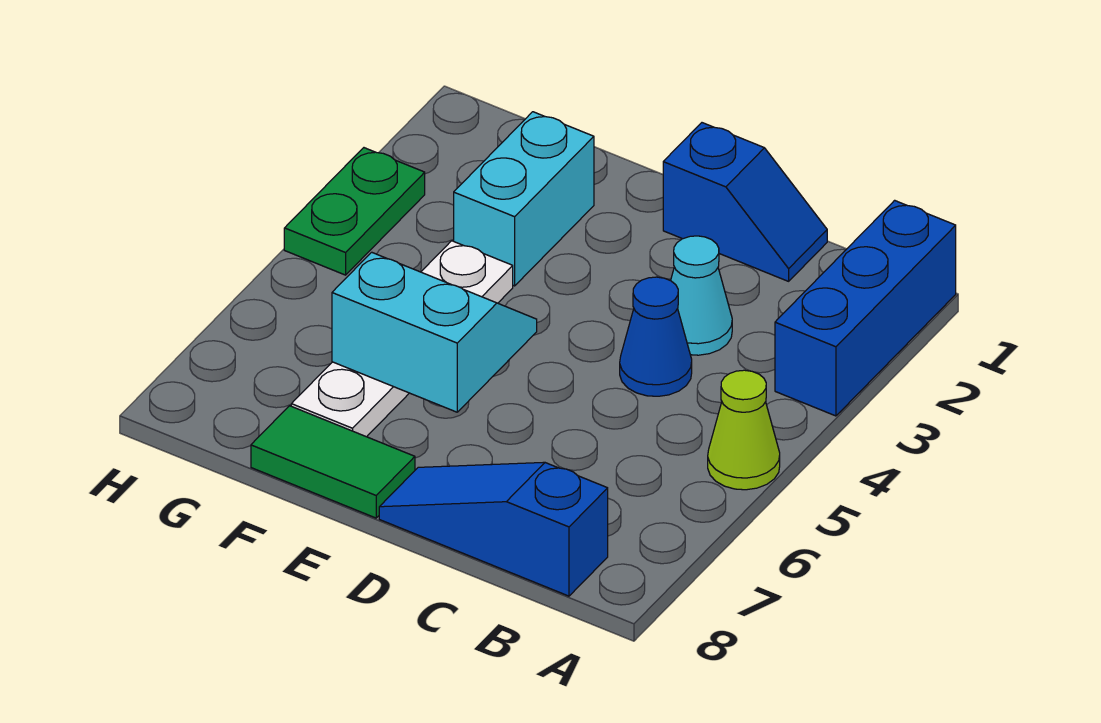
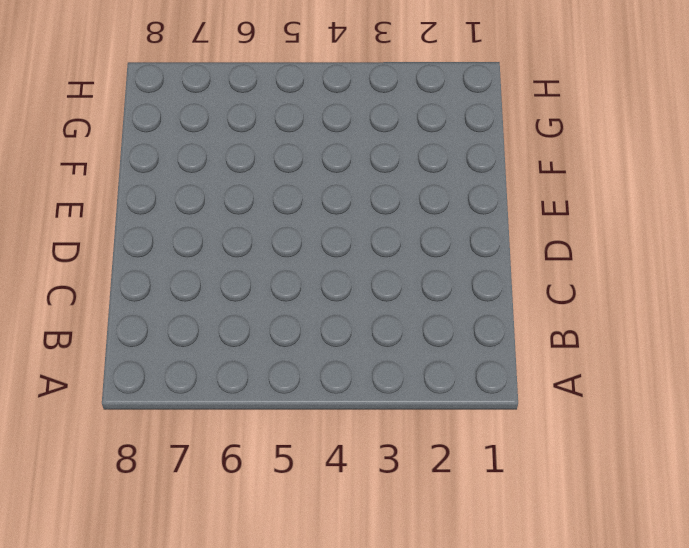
none -> blue 1x3 brick [775,200,956,416]
none -> lime 1x1 cone [708,370,780,490]

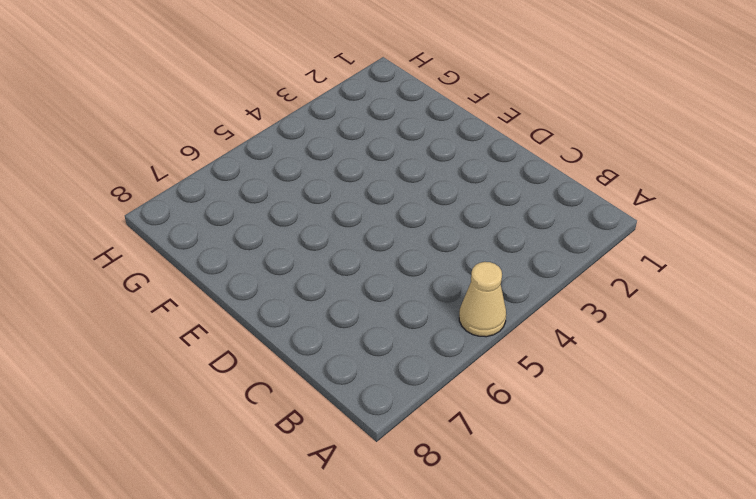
tan 1x1 cone [459,262,506,337] -> lime 1x1 cone [708,370,780,490]
none -> blue 1x3 brick [775,200,956,416]
none -> blue 1x3 slope [379,462,608,596]

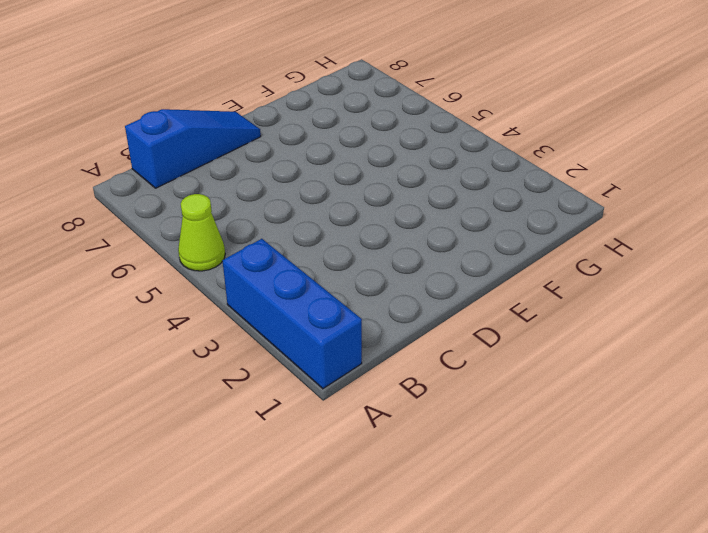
none -> blue 1x2 slope [663,123,827,281]
none -> cyan 1x1 cone [671,236,732,355]

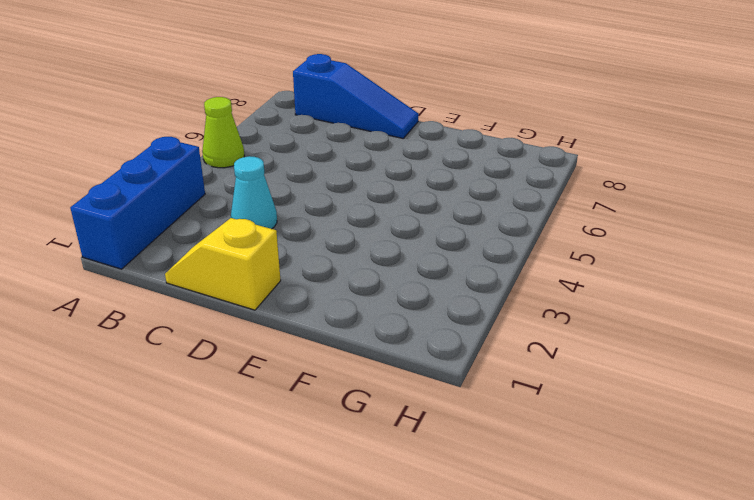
yellow 1x2 slope [165,218,281,310] -> blue 1x2 slope [663,123,827,281]
none -> blue 1x1 cone [620,277,692,396]
none -> green 1x2 tile [251,406,415,518]

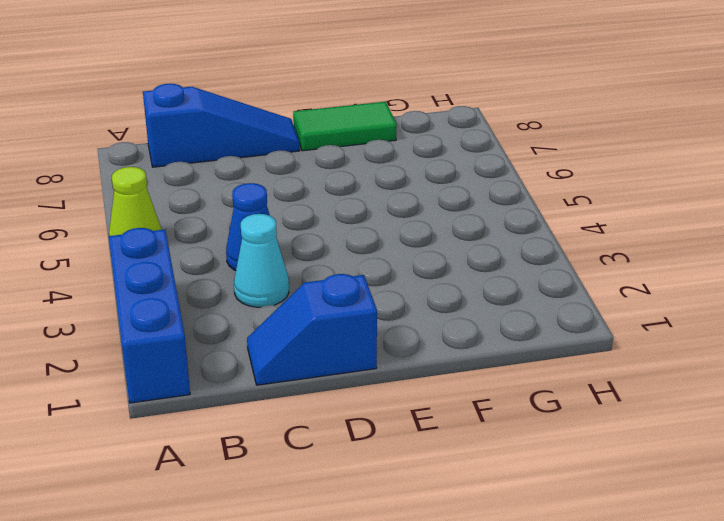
none -> cyan 1x2 brick [454,112,594,286]
none -> white 1x4 plate [291,241,513,437]

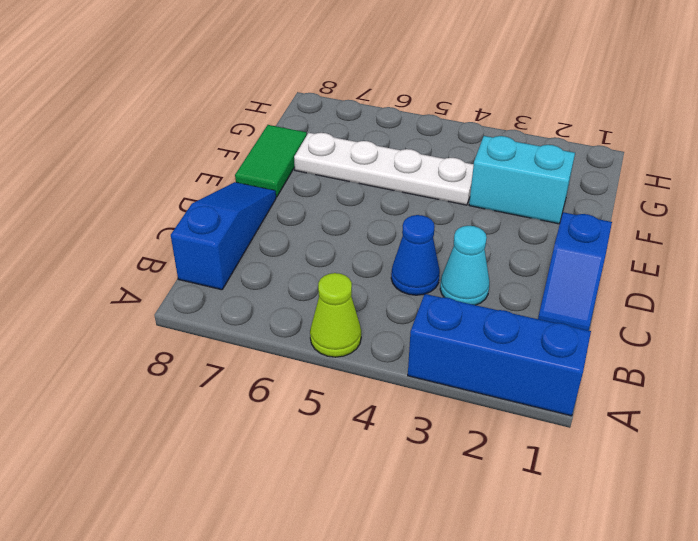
none -> green 1x2 plate [284,148,425,275]
none -> cyan 2x2 slope [332,252,537,412]

